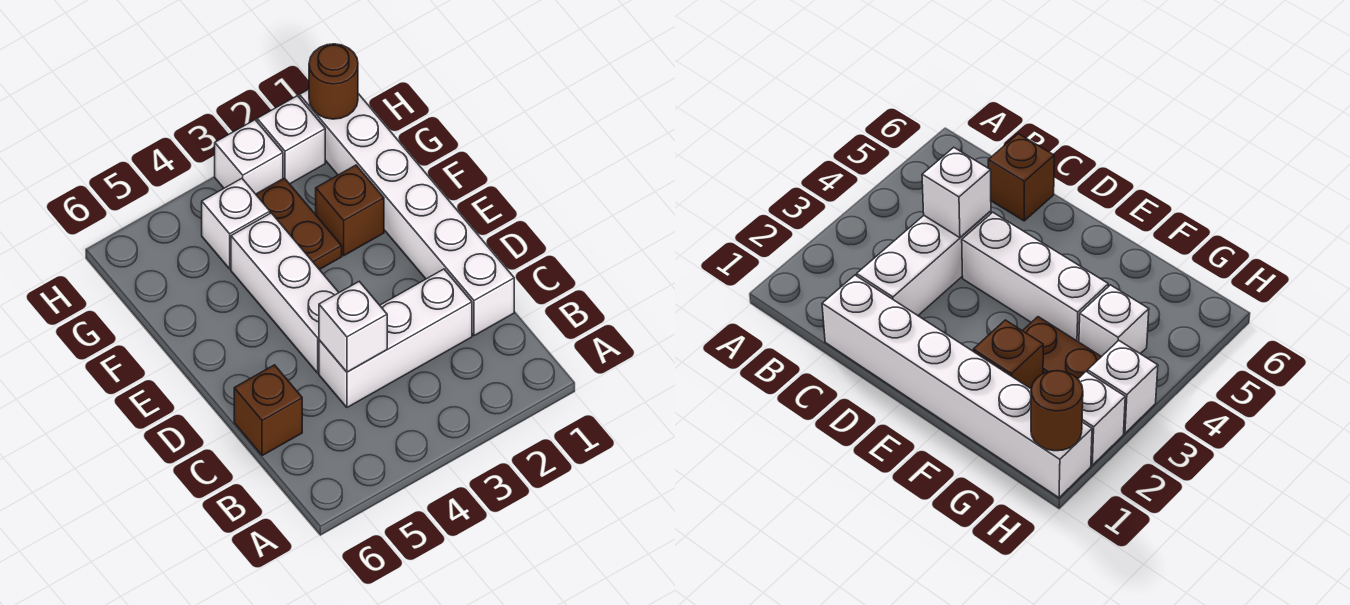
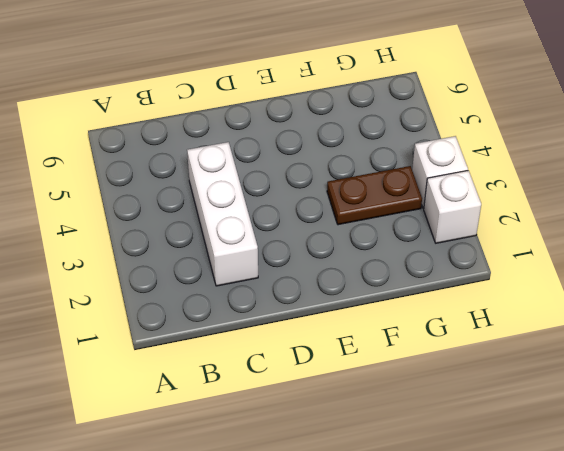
none -> white 1x6 brick [300,89,514,336]
none -> brown 1x1 brick [234,365,302,456]

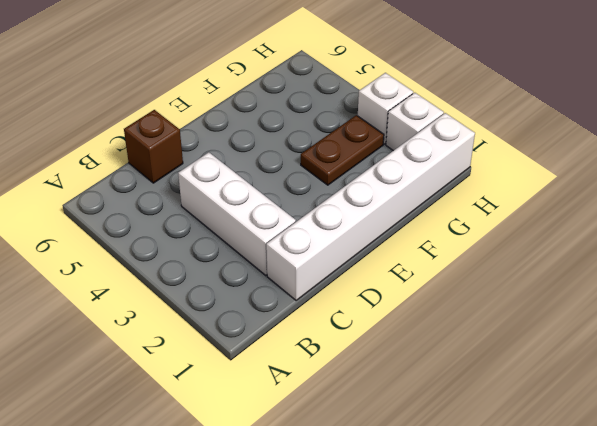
none -> white 1x3 brick [231,213,339,373]
none -> brown 1x1 brick [316,165,384,256]

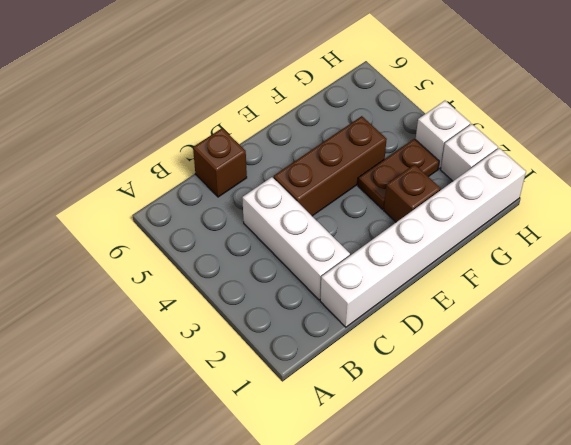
brown 1x3 brick [274,116,387,216] -> white 1x3 brick [231,213,339,373]
none -> white 1x1 brick [202,179,270,269]
none -> white 1x1 brick [319,282,387,372]

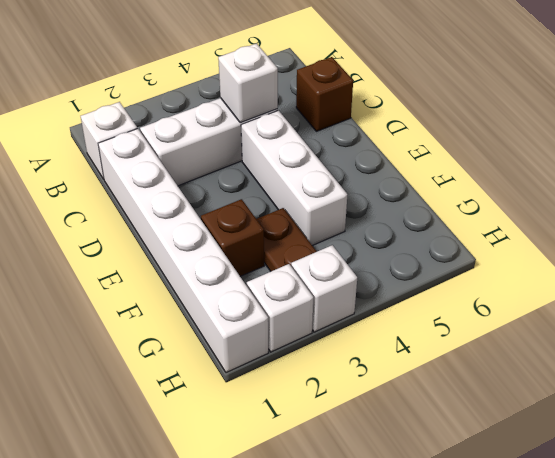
white 1x1 brick [81,102,137,179] -> white 1x1 brick moved to [202,179,270,269]
none -> brown 1x1 round brick [309,44,358,119]

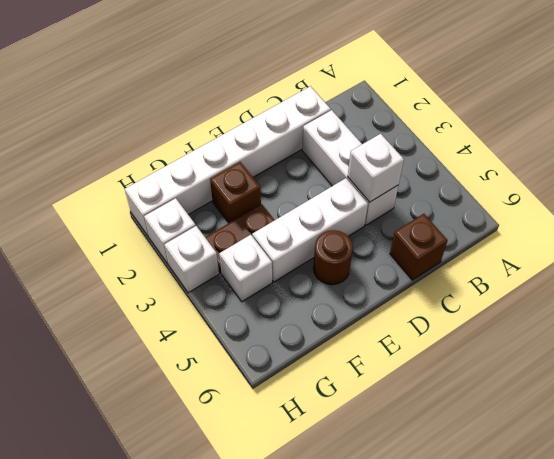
brown 1x1 round brick [313,230,353,285] -> brown 1x1 round brick moved to [309,44,358,119]

